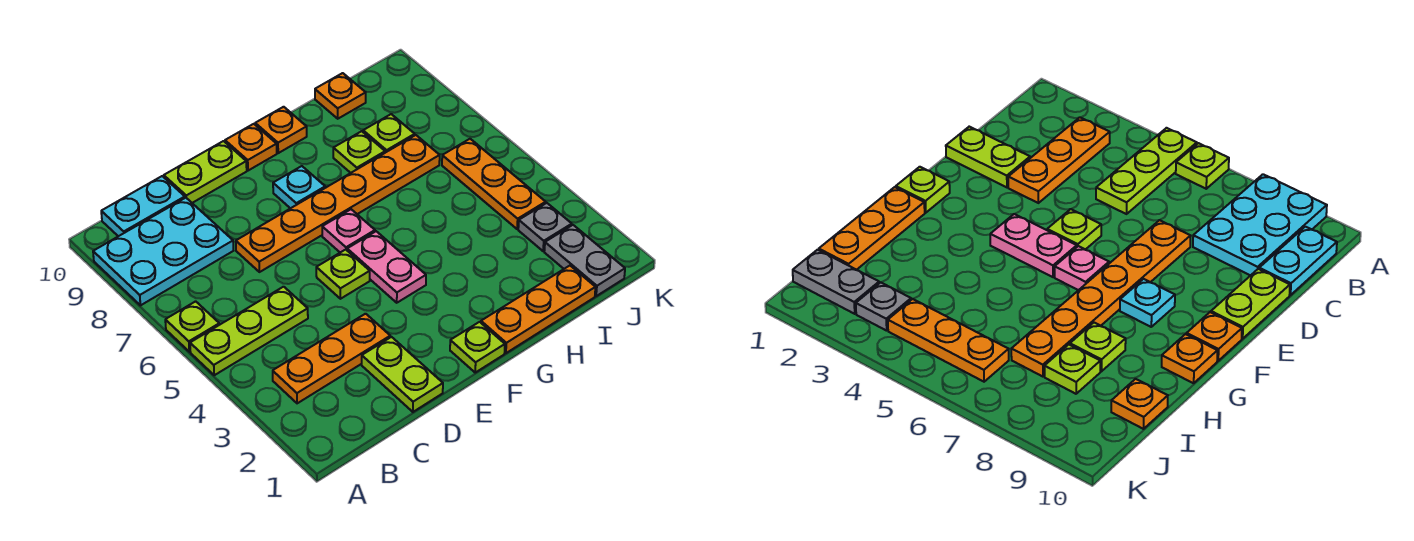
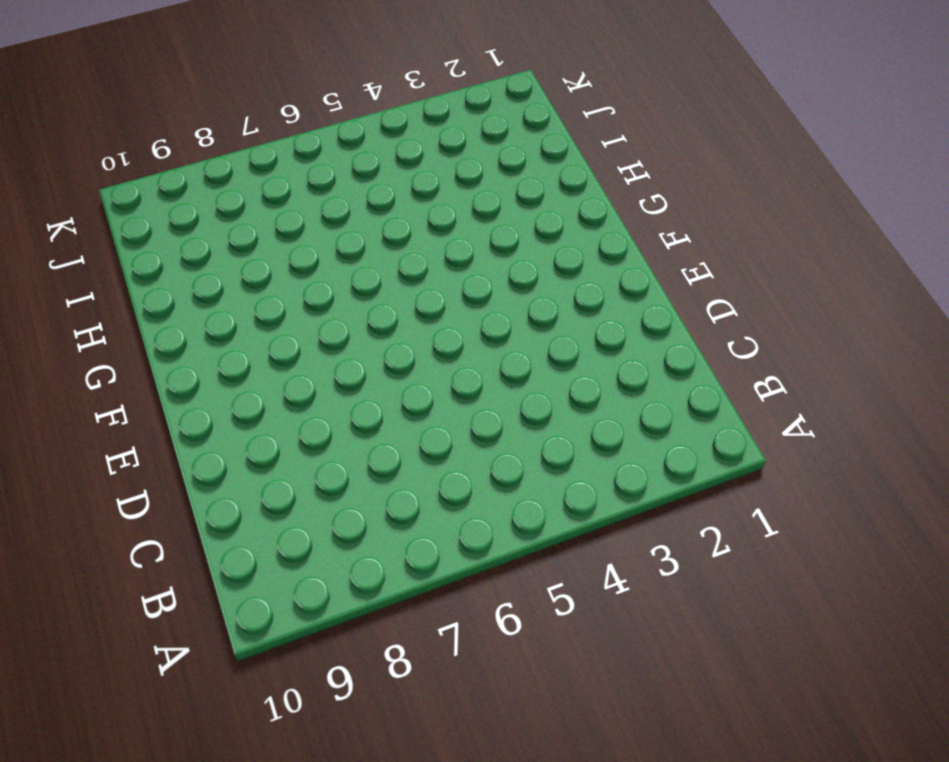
none -> lime 1x3 plate [190,287,308,375]
none -> lime 1x1 plate [165,301,219,352]
none -> cyan 2x3 plate [93,198,233,305]

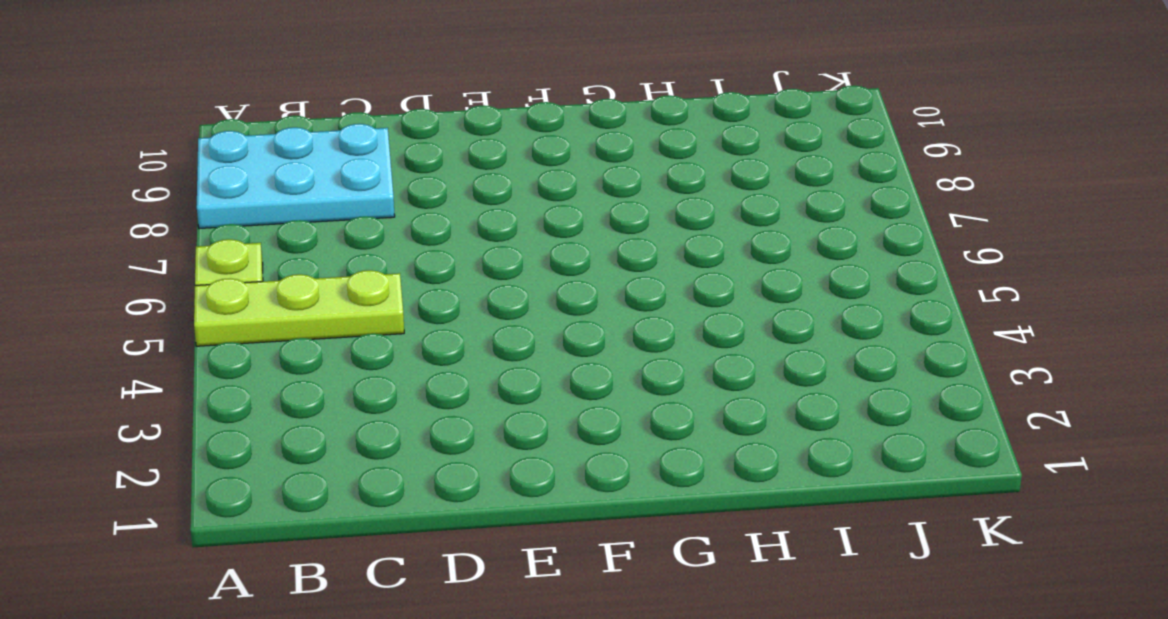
none -> orange 1x3 plate [273,314,390,403]
none -> cyan 1x2 plate [101,176,185,236]
none -> lime 1x2 plate [362,337,443,412]

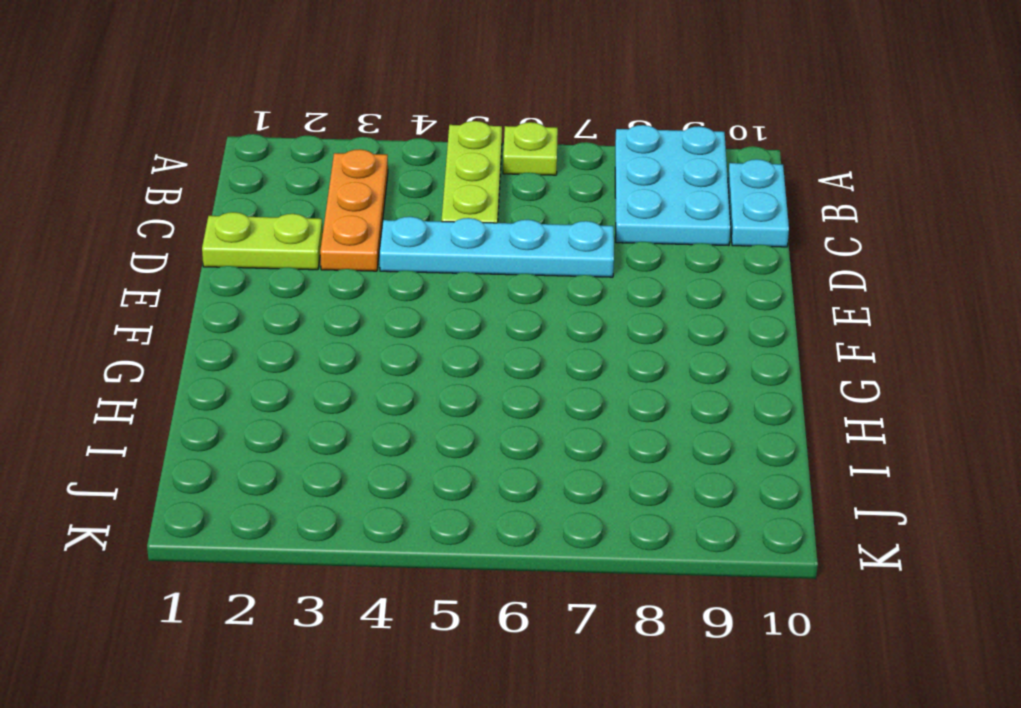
cyan 1x4 plate [380,217,614,277] -> orange 1x6 plate [236,135,440,272]
none -> lime 1x2 plate [164,141,247,203]
none -> lime 1x1 plate [316,250,370,299]
none -> lime 1x1 plate [450,322,505,372]

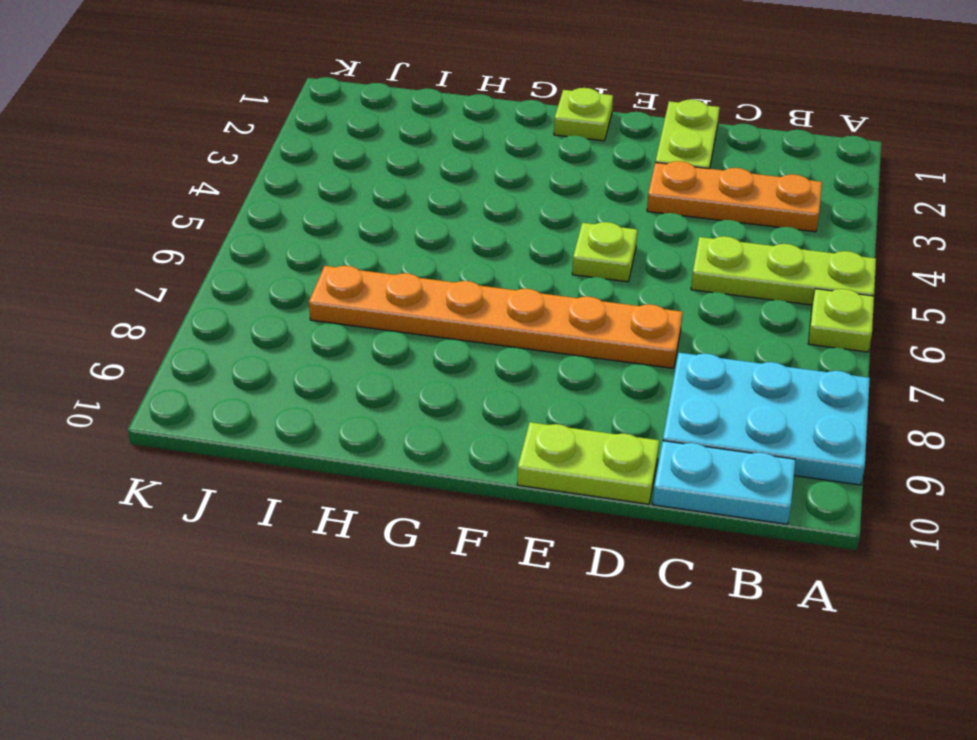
none -> pink 1x2 plate [347,231,426,303]
none -> pink 1x1 plate [322,209,375,252]
none -> cyan 1x1 plate [273,166,325,208]

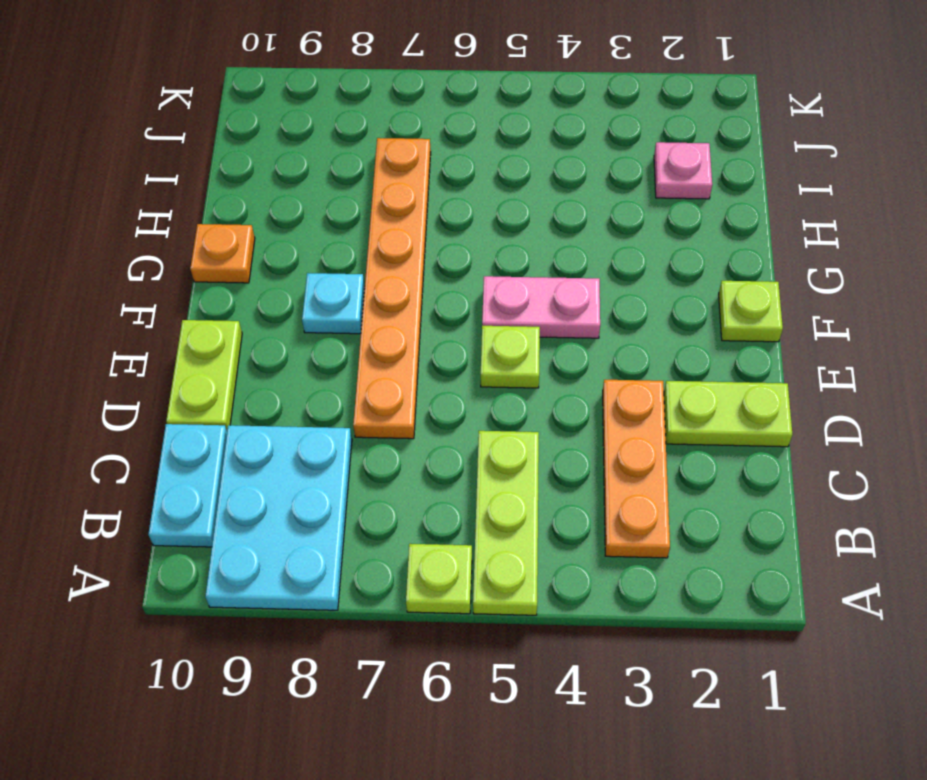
pink 1x1 plate [654,142,712,199] -> pink 1x1 plate moved to [322,209,375,252]
none -> orange 1x1 plate [225,124,277,171]
none -> orange 1x3 plate [481,266,595,353]
none -> lime 1x1 plate [333,131,385,173]

